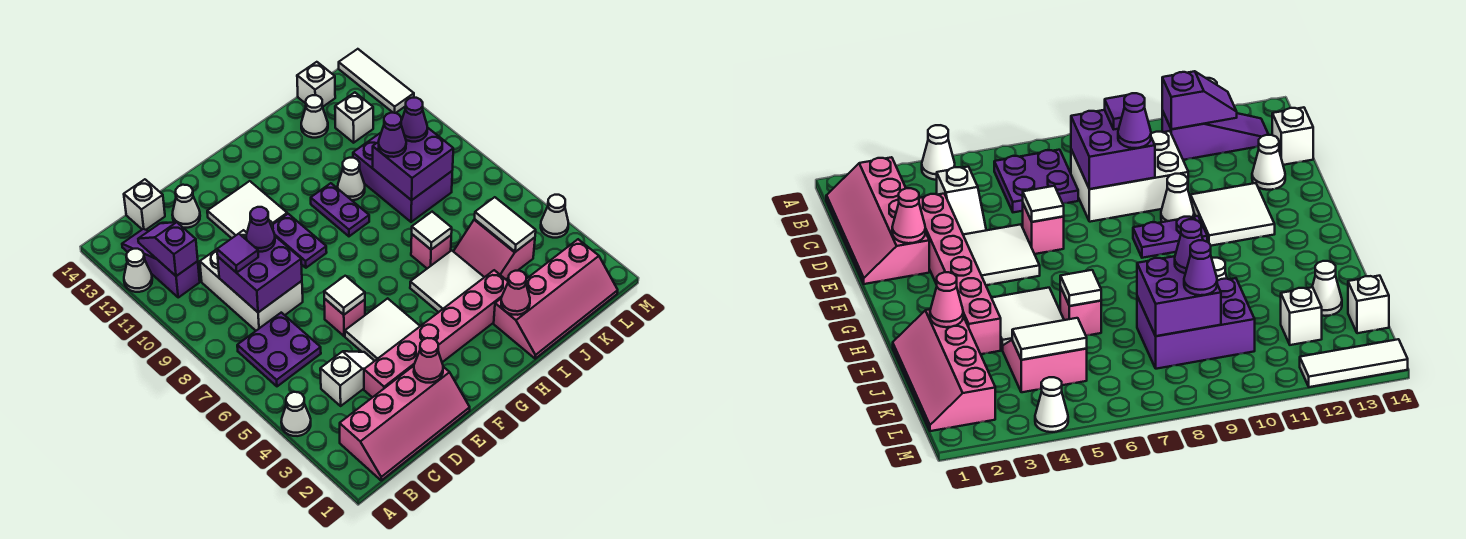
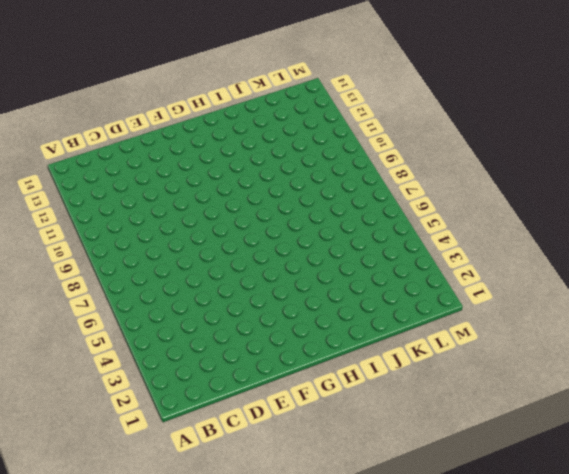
none -> white 1x1 cone [281,392,311,436]
none -> white 1x1 cone [124,249,152,292]
none -> pink 2x4 slope [340,366,470,480]
none -> purple 2x2 plate [237,313,321,386]

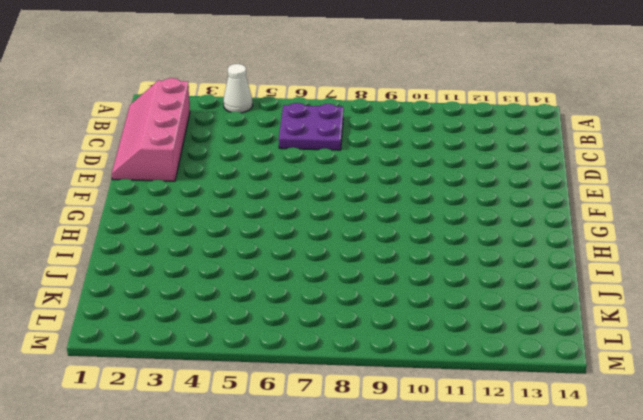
none -> white 1x1 cone [124,249,152,292]
none -> purple 1x3 slope [122,229,200,297]
none -> white 1x2 slope [320,351,374,406]
none -> white 2x3 brick [200,230,303,331]

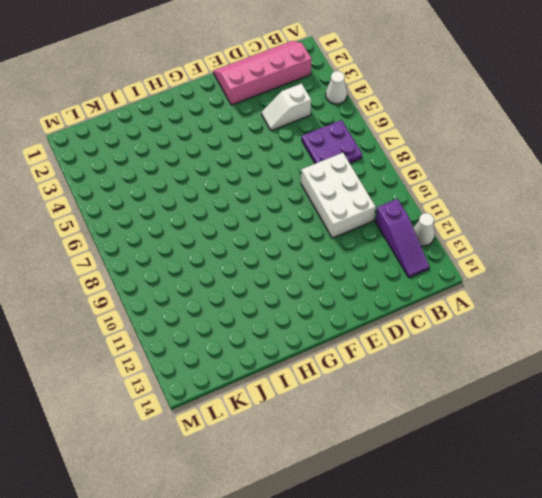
none -> white 1x1 brick [124,179,165,230]
none -> pink 1x6 brick [364,270,508,397]
none -> white 1x1 cone [172,185,200,228]
none -> white 2x2 tile [345,298,420,361]

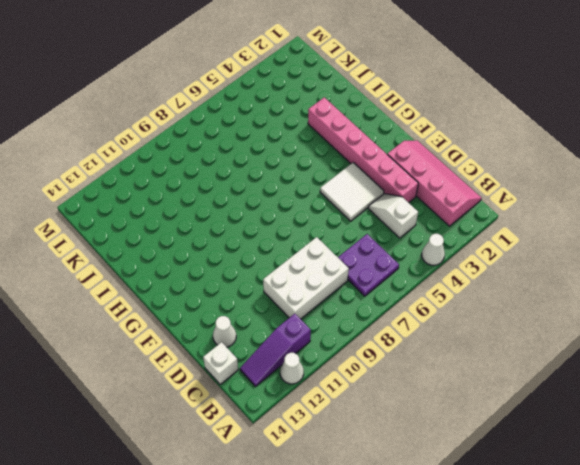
none -> pink 1x1 brick [324,298,365,336]
none -> white 1x1 cone [1161,174,1194,222]
none -> white 2x2 tile [207,181,287,238]
none -> purple 1x2 plate [273,214,327,268]

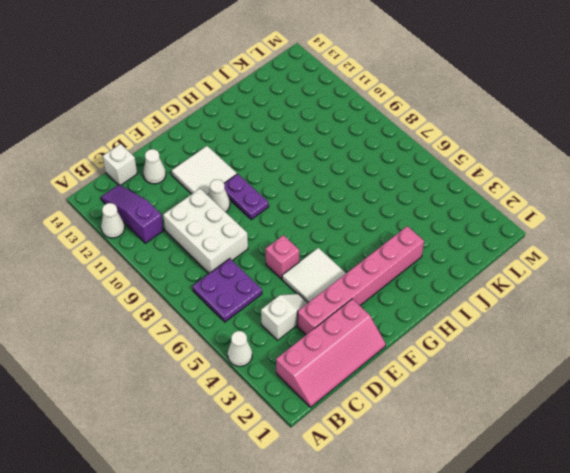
none -> white 2x2 tile [410,250,484,312]
none -> purple 1x2 plate [311,183,369,236]
none -> pink 2x4 slope [494,239,618,359]
none -> pink 1x1 brick [411,234,451,268]

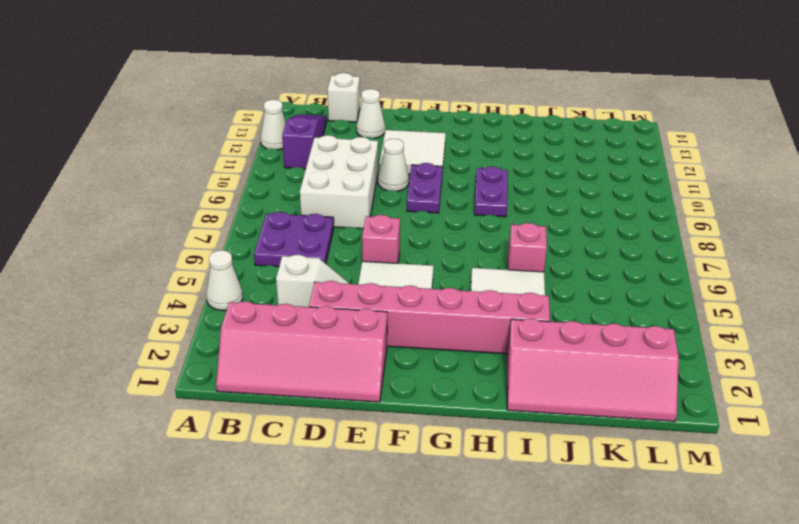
none -> white 1x1 cone [338,158,365,200]
none -> pink 2x2 slope [453,219,535,279]
none -> purple 2x3 brick [353,133,452,222]
none -> white 1x1 cone [301,95,328,138]

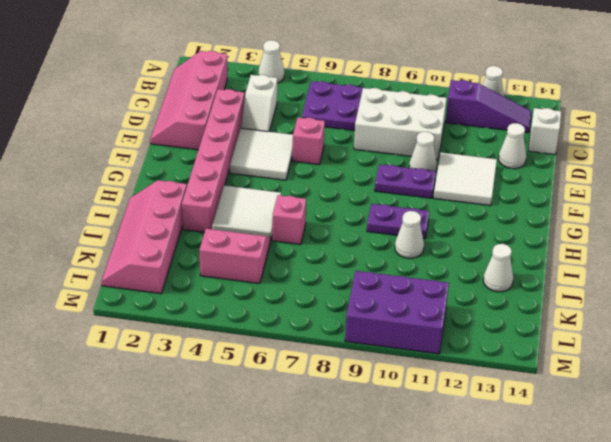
purple 2x3 brick [345,271,449,354] -> purple 2x3 brick moved to [353,133,452,222]
none -> white 1x1 brick [335,92,373,143]
none -> white 1x1 brick [297,62,335,107]
none -> white 1x1 cone [541,195,568,238]
none -> white 1x3 tile [339,49,414,113]

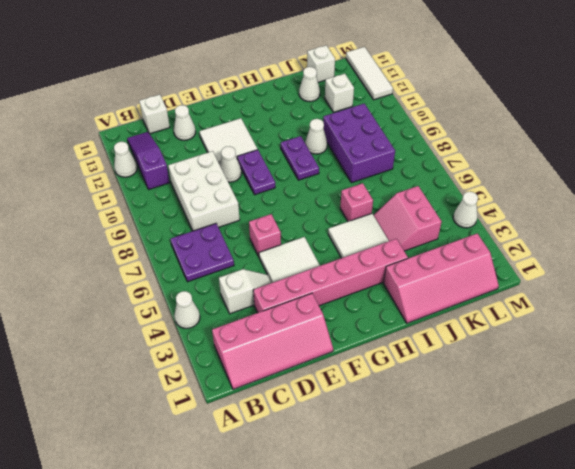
none -> purple 1x2 slope [138,222,198,276]
none -> purple 2x2 brick [218,236,302,312]
none -> pink 1x1 cone [414,338,443,383]
none -> white 1x1 tile [324,276,365,315]

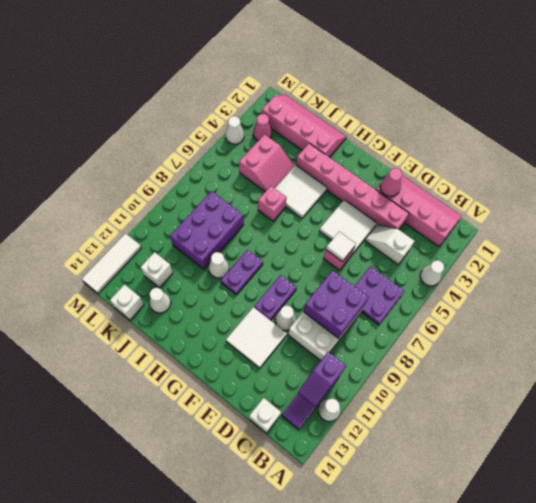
pink 1x1 cone [253,114,272,141] -> pink 1x1 cone moved to [501,271,530,315]
none -> white 1x1 cone [172,185,200,228]
none -> white 1x1 tile [412,212,452,250]
none -> purple 2x2 brick [373,127,453,200]
none -> white 1x2 tile [475,197,536,252]

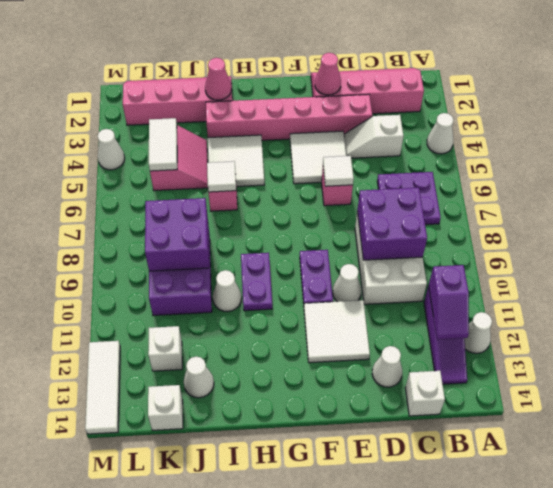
none -> purple 1x1 tile [217,234,258,273]
none -> purple 1x1 cone [246,207,275,252]
none -> purple 1x1 cone [379,113,406,157]
none -> purple 1x1 cone [401,98,427,142]

